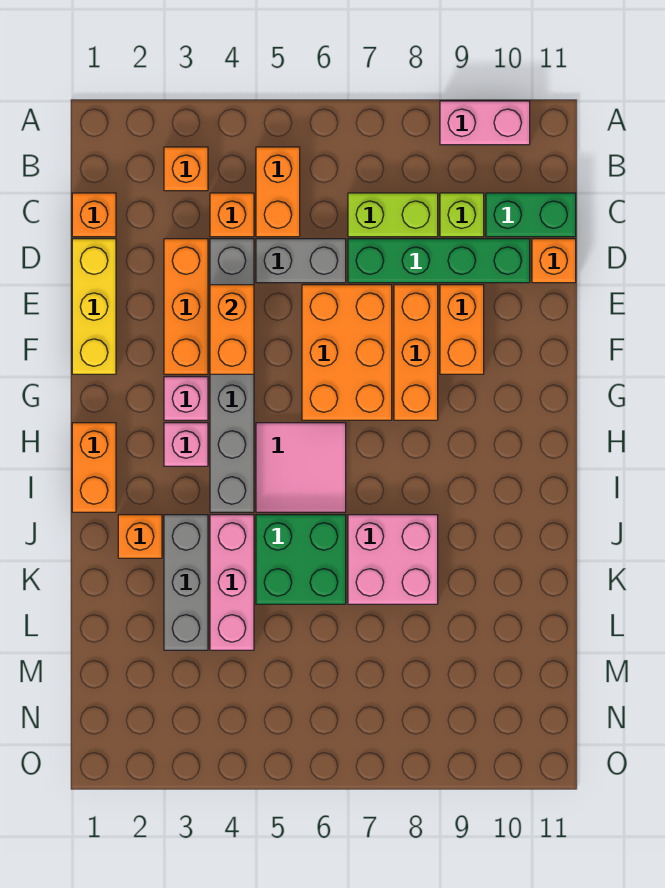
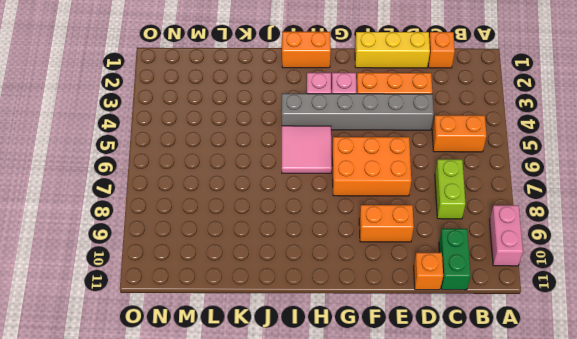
none -> orange 1x1 brick [164,147,208,191]
none -> orange 1x1 brick [210,193,254,237]
none -> lime 1x1 brick [440,193,484,237]

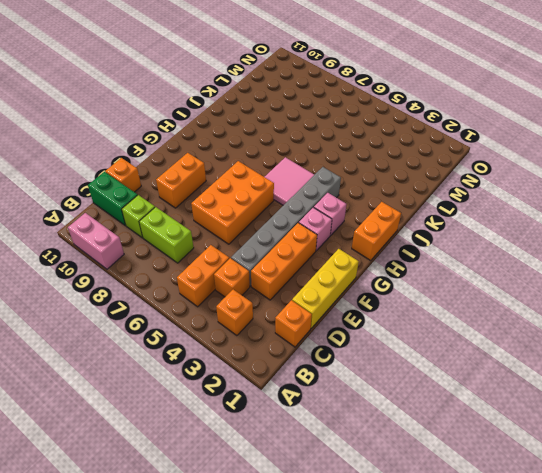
none -> grey 1x2 brick [256,239,346,283]
none -> green 1x4 brick [348,239,530,283]
none -> orange 1x3 brick [394,285,438,420]

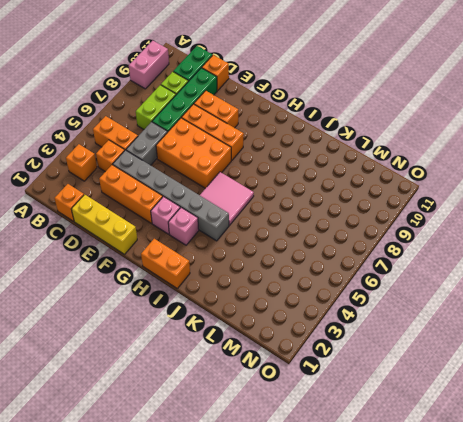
none -> orange 1x1 brick [118,515,162,558]
none -> grey 1x3 brick [164,515,208,650]
none -> pink 1x3 brick [210,515,254,650]

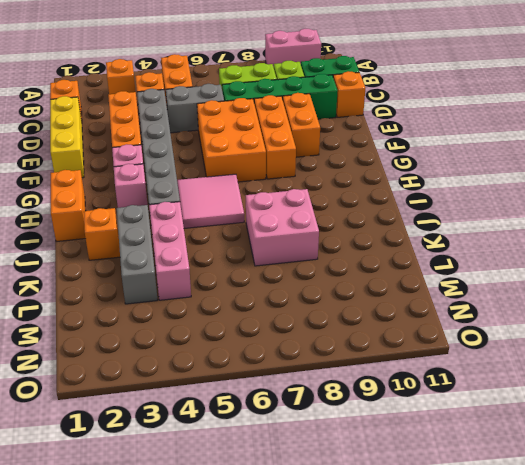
none -> green 2x2 brick [256,515,346,604]
none -> orange 1x2 brick [210,285,254,374]

